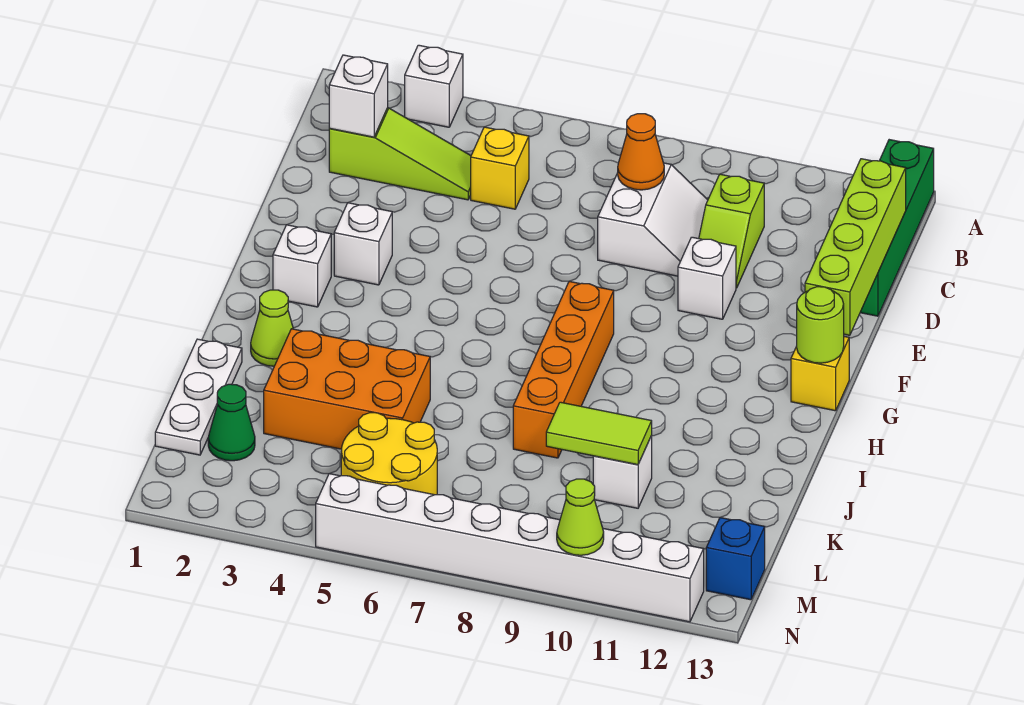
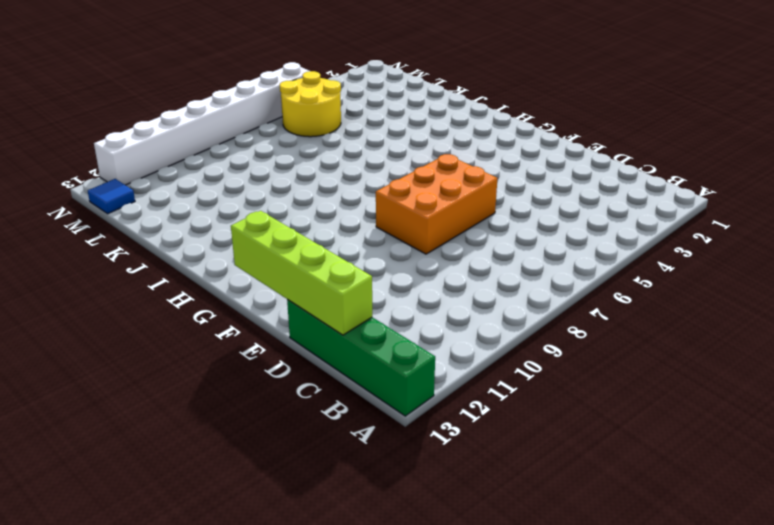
orange 2x3 brick [376,154,498,254] -> orange 2x3 brick moved to [264,329,430,449]
blue 1x1 tile [88,179,135,214] -> blue 1x1 brick [706,518,765,600]
none -> white 1x1 brick [405,45,463,127]
none -> lime 1x3 slope [329,108,471,200]
none -> yellow 1x1 brick [471,127,529,209]

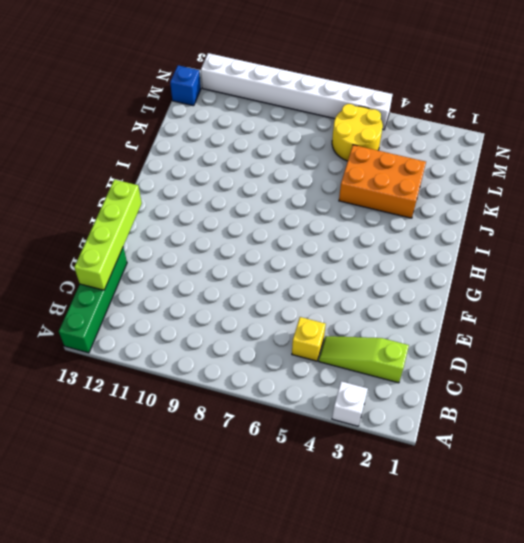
none -> white 2x2 slope [598,163,708,276]
none -> lime 1x2 slope [699,174,764,288]
none -> white 1x1 brick [678,237,736,319]

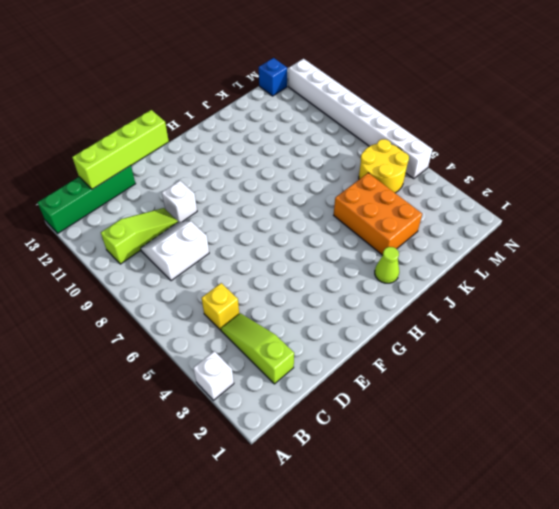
lime 1x3 slope [101,208,178,264] -> lime 1x2 slope [699,174,764,288]
none -> white 1x1 brick [334,203,392,285]
none -> white 1x1 brick [273,225,331,307]
none -> orange 1x4 brick [513,281,614,458]

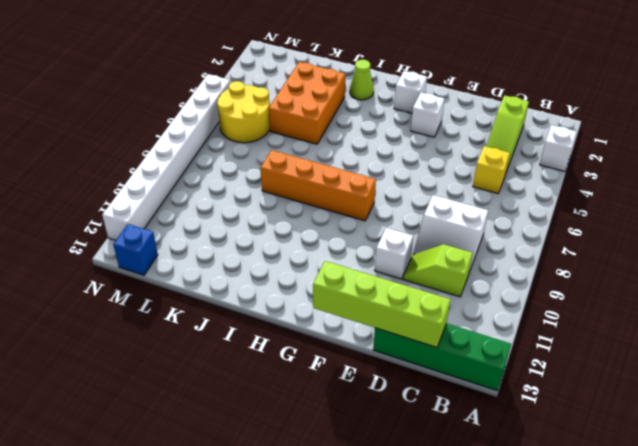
none -> yellow 1x1 brick [791,336,849,411]
none -> white 1x3 plate [155,339,242,455]
none -> white 1x1 brick [593,435,652,508]

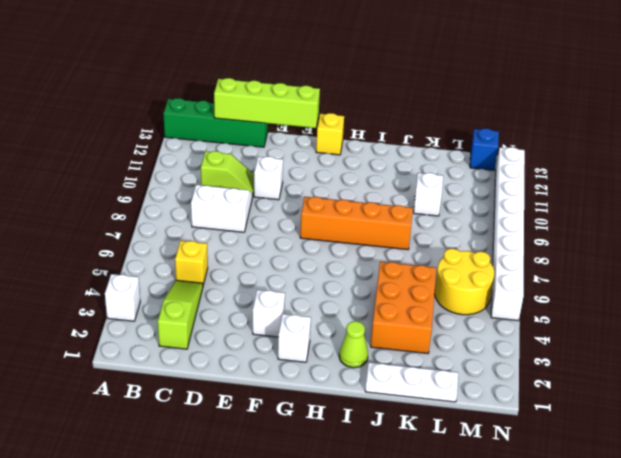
none -> green 1x1 cone [208,384,255,461]
none -> white 1x1 brick [329,55,388,137]
none -> orange 1x1 cone [618,114,664,190]

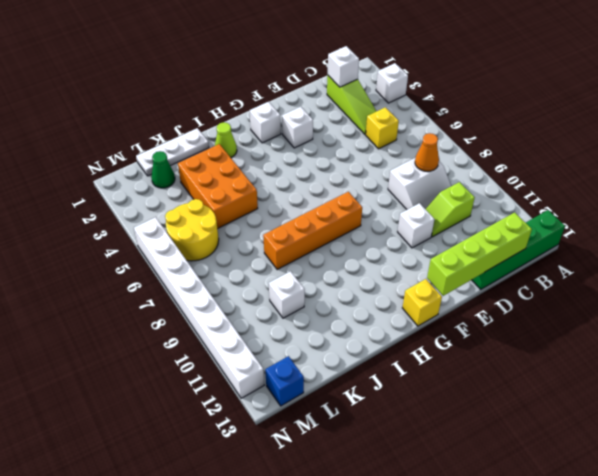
none -> lime 1x1 round brick [797,287,844,363]
none -> lime 1x2 tile [546,402,652,465]
none -> lime 1x1 cone [557,479,604,555]

